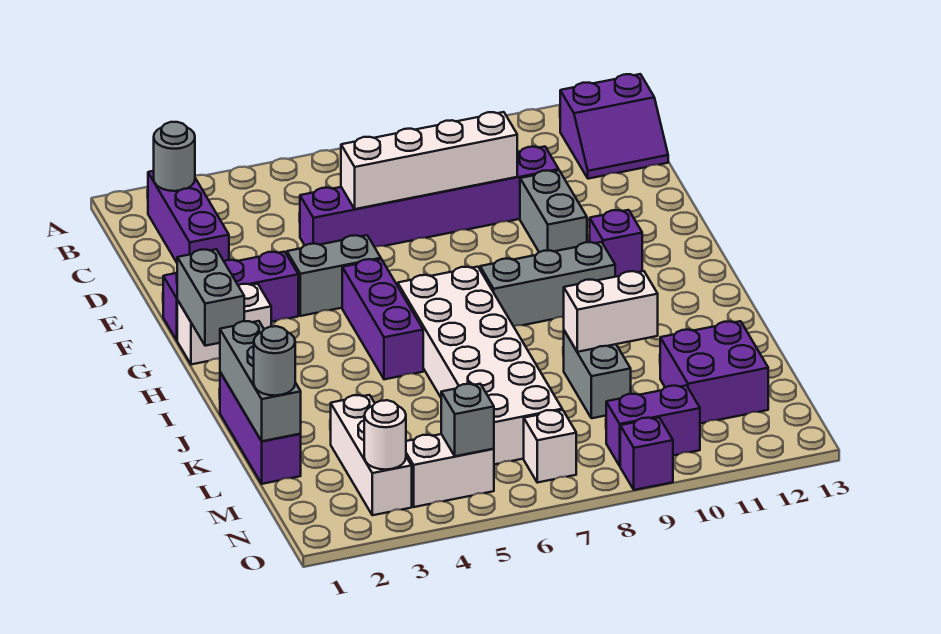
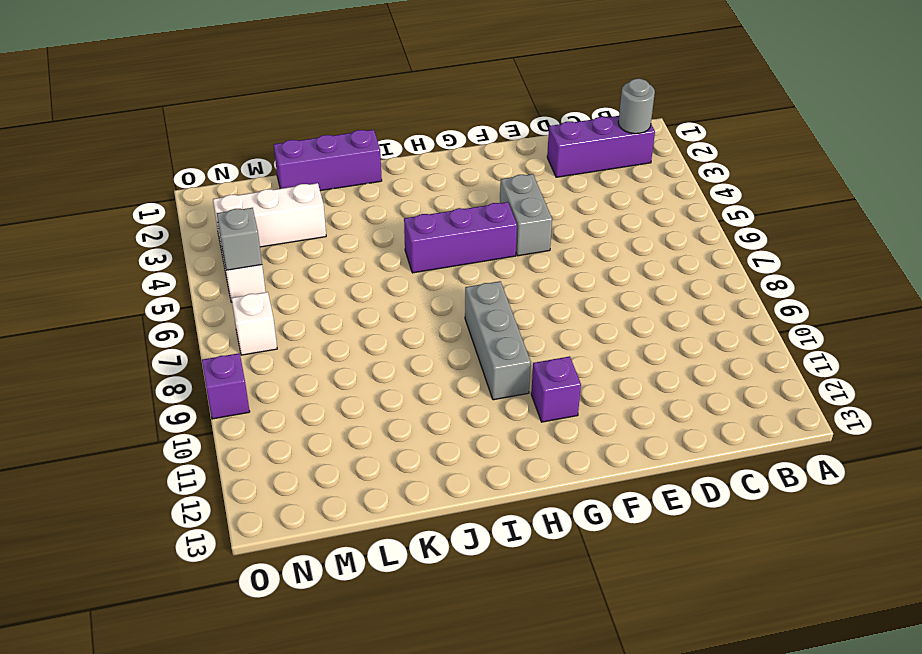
none -> purple 2x2 slope [560,74,668,179]
none -> purple 1x6 brick [300,147,559,247]
none -> grey 1x2 brick [520,170,587,252]

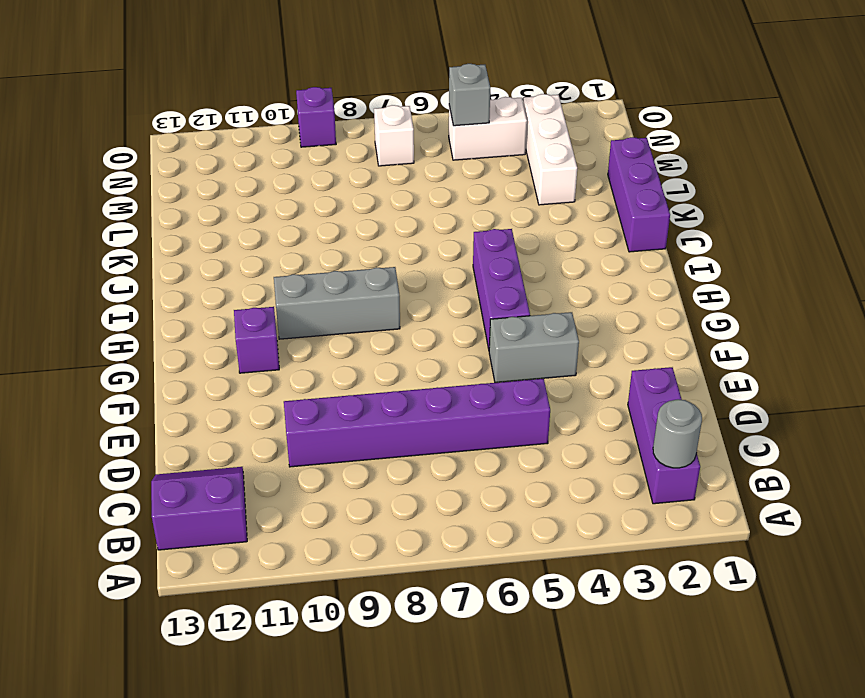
none -> grey 1x2 brick [520,170,587,252]
none -> purple 1x3 brick [163,252,298,340]
none -> white 1x2 brick [177,284,271,364]

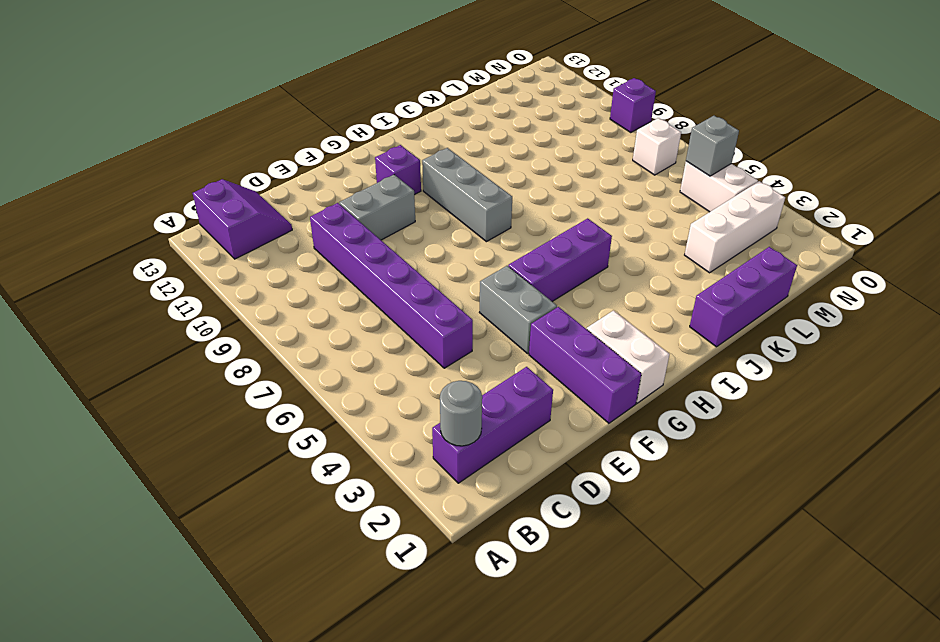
none -> white 2x6 brick [398,267,562,464]
none -> grey 1x2 brick [564,331,631,418]
none -> purple 2x2 brick [660,321,768,423]

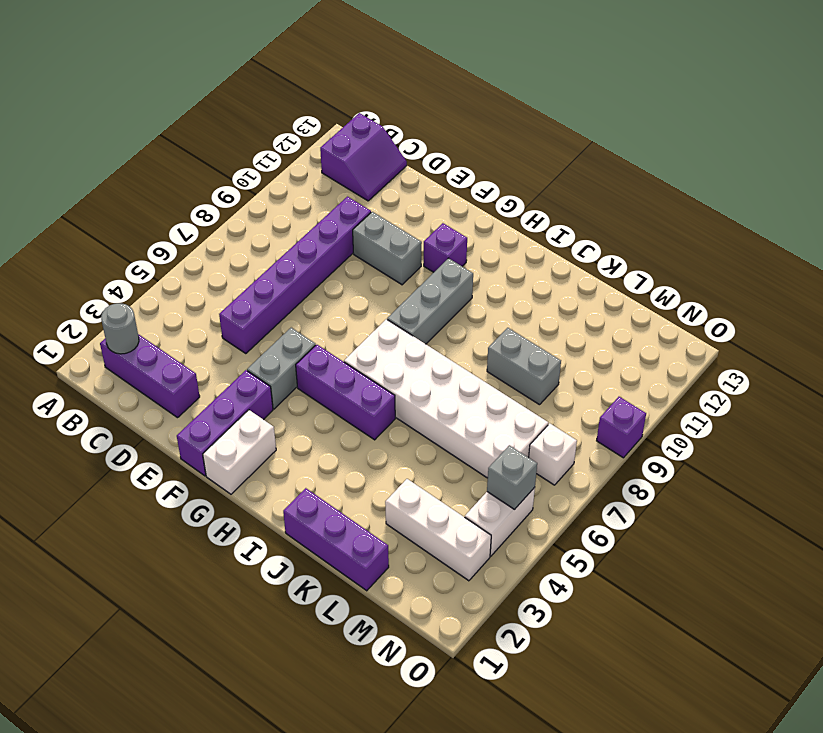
none -> purple 2x2 brick [660,321,768,423]
none -> purple 1x2 brick [606,385,700,466]
none -> white 1x4 brick [341,112,517,209]

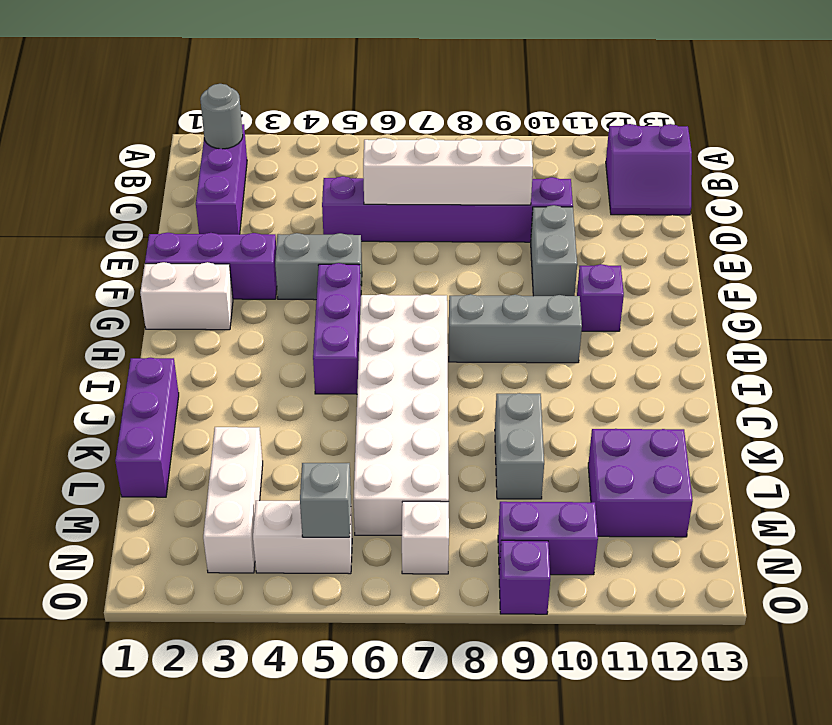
none -> grey 1x2 brick [177,249,244,346]
none -> grey 1x3 brick [220,321,301,441]
none -> white 1x2 brick [564,271,658,352]

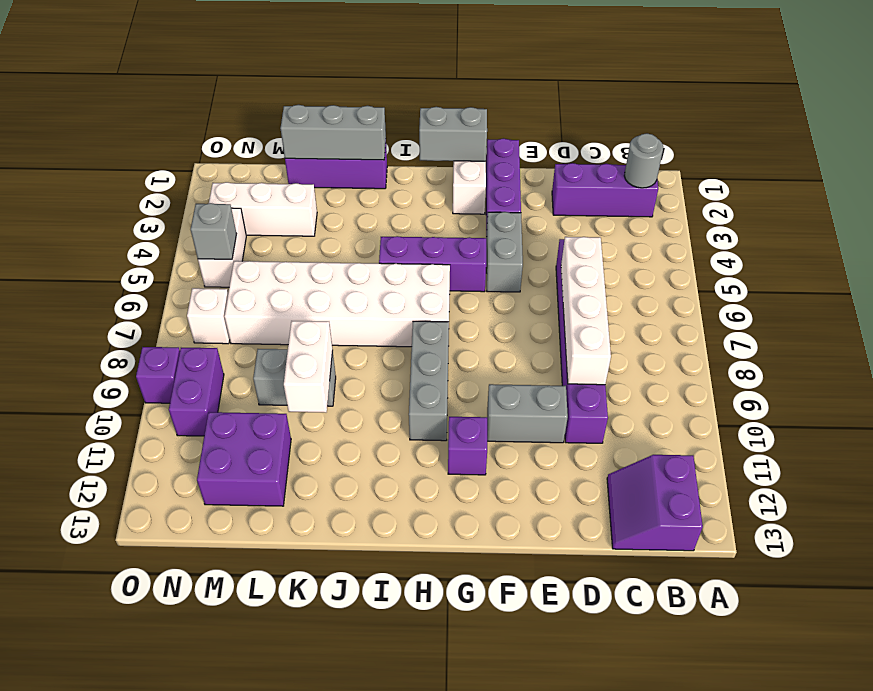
none -> white 1x1 round brick [364,400,406,470]
none -> grey 1x1 round brick [254,326,295,396]

